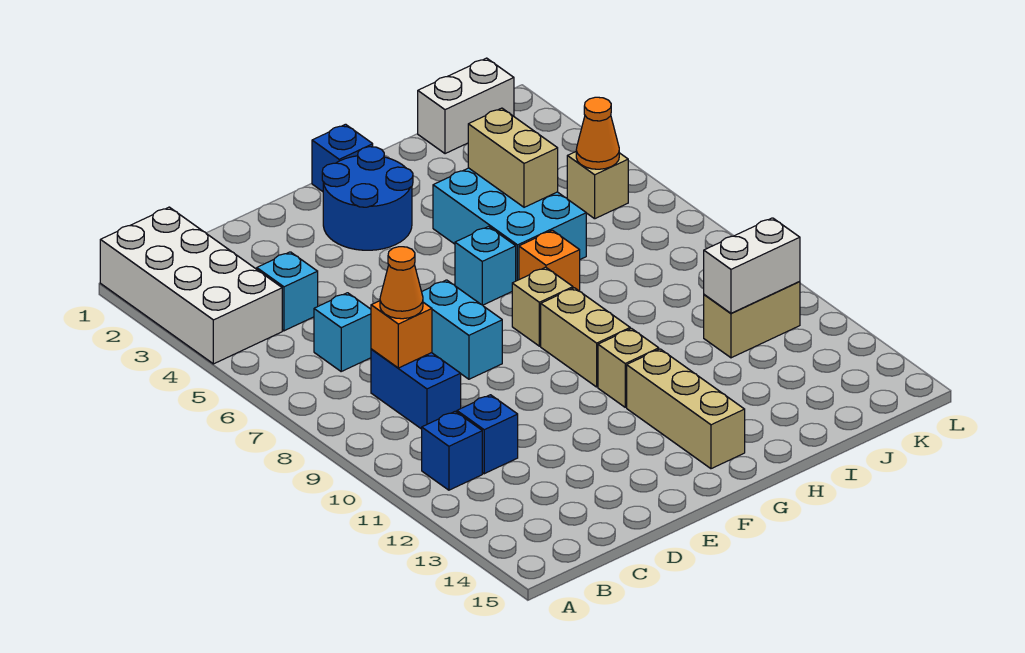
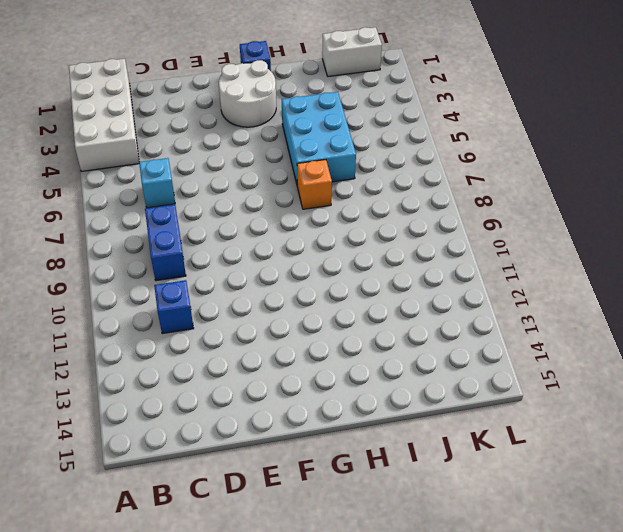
white 2x2 round brick [219,60,276,127] -> blue 2x2 round brick [322,147,413,250]
none -> blue 1x1 brick [422,411,482,490]
none -> cyan 1x1 brick [257,252,318,331]
none -> cyan 1x2 brick [422,280,502,379]

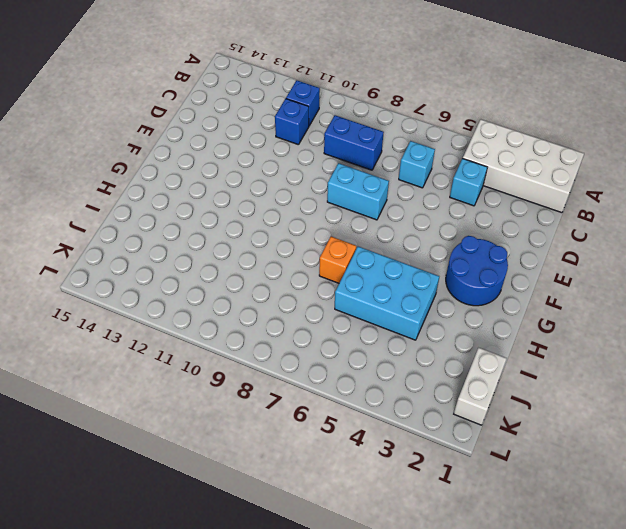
none -> blue 1x1 brick [312,124,373,192]
none -> cyan 1x1 brick [455,227,516,305]
none -> tan 1x1 brick [512,267,573,346]

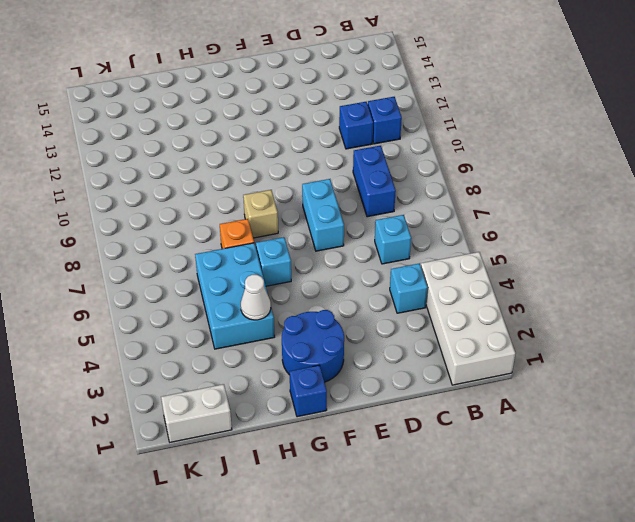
white 1x1 cone [241,275,271,320] -> none
none -> tan 1x2 brick [541,288,630,387]
none -> tan 1x1 brick [598,329,659,407]
none -> tan 1x3 brick [627,349,745,469]

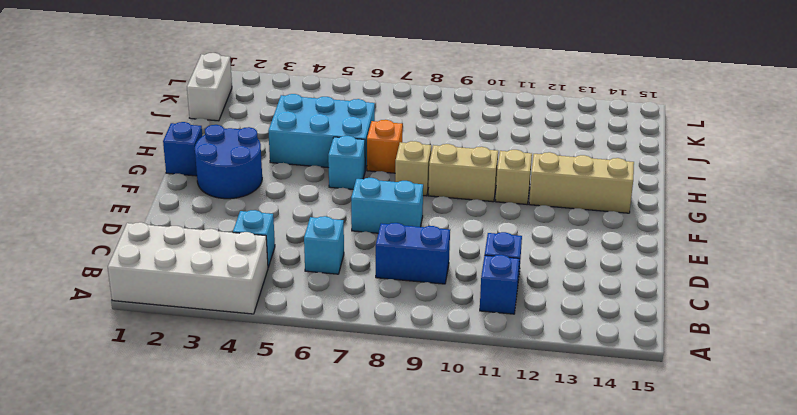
none -> tan 1x2 brick [704,282,800,358]
none -> tan 1x1 brick [567,152,628,219]
none -> orange 1x1 brick [371,301,432,368]

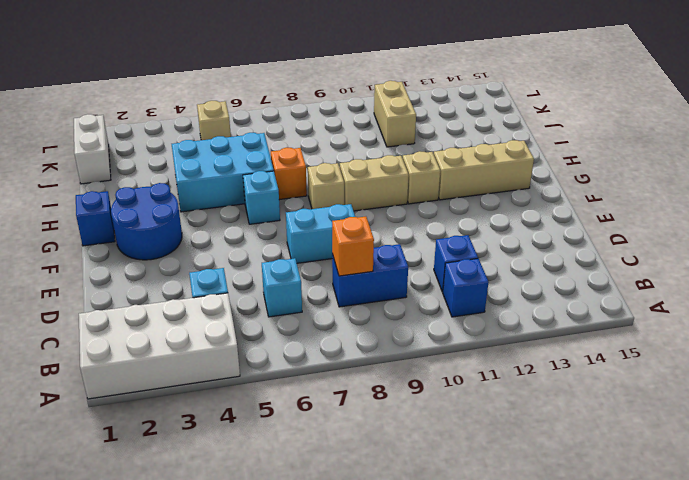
none -> tan 1x2 brick [468,108,558,207]
none -> white 1x2 brick [704,218,800,313]
none -> orange 1x1 cone [576,97,619,169]

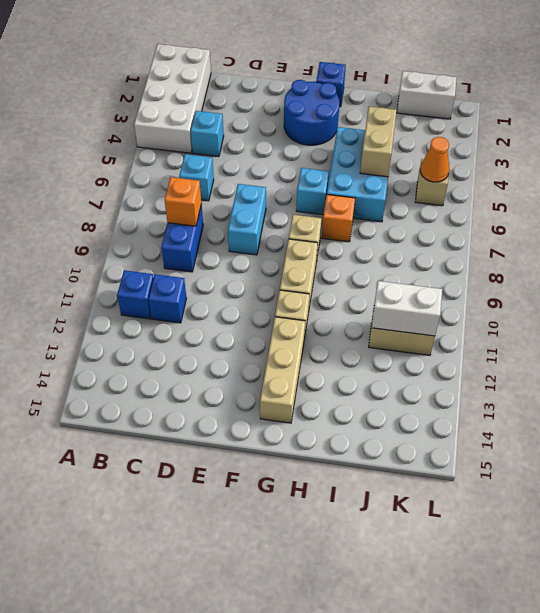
none -> orange 1x1 cone [380,247,423,319]

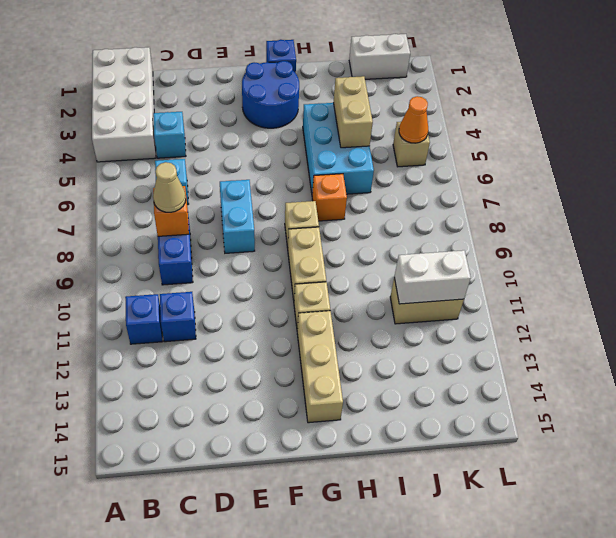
tan 1x1 cone [153,162,186,212] -> orange 1x1 cone [380,247,423,319]
none -> cyan 1x1 brick [455,227,516,305]

